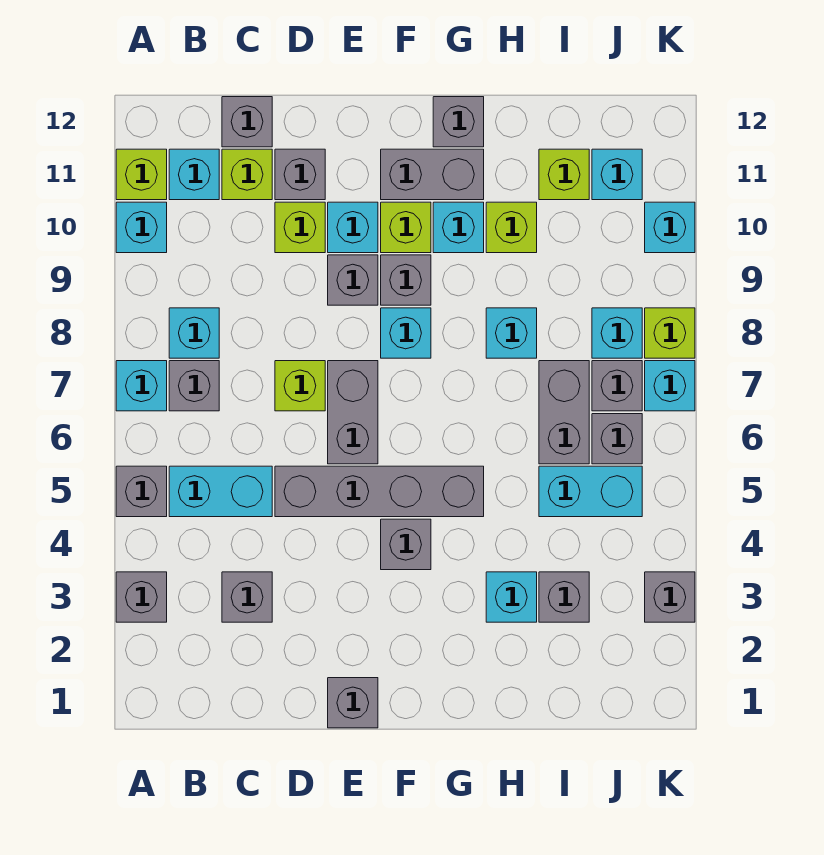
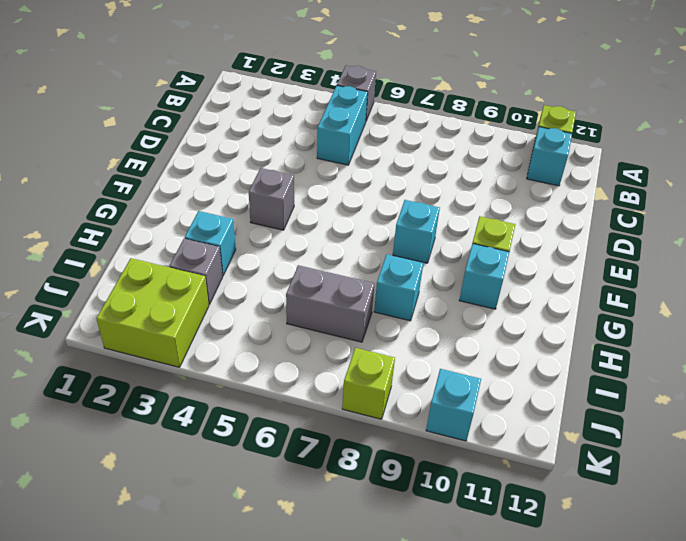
lime 2x2 brick [96,258,209,367] -> grey 1x1 brick [645,572,695,622]
none -> grey 1x1 brick [116,572,167,622]
none -> cyan 1x1 brick [116,361,167,411]
none -> cyan 1x1 brick [116,202,167,253]
none -> grey 1x1 brick [169,361,219,411]

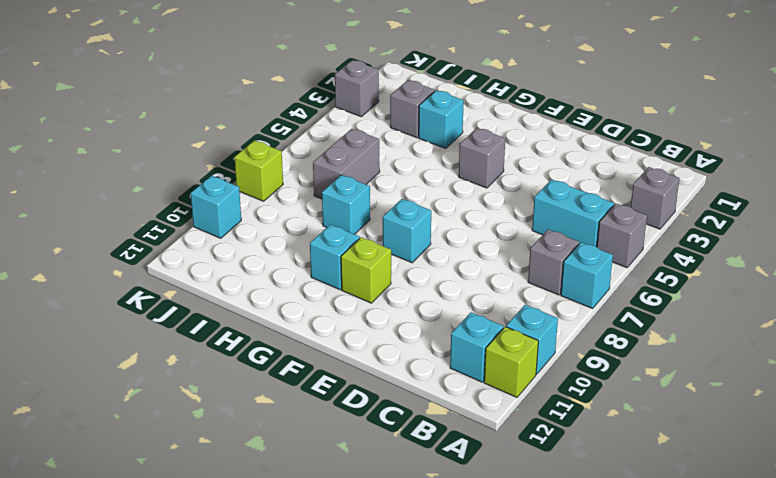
none -> cyan 1x1 brick [169,308,219,358]
none -> grey 1x1 brick [222,572,272,622]
none -> lime 1x1 brick [222,149,272,200]
none -> grey 1x1 brick [222,97,272,147]

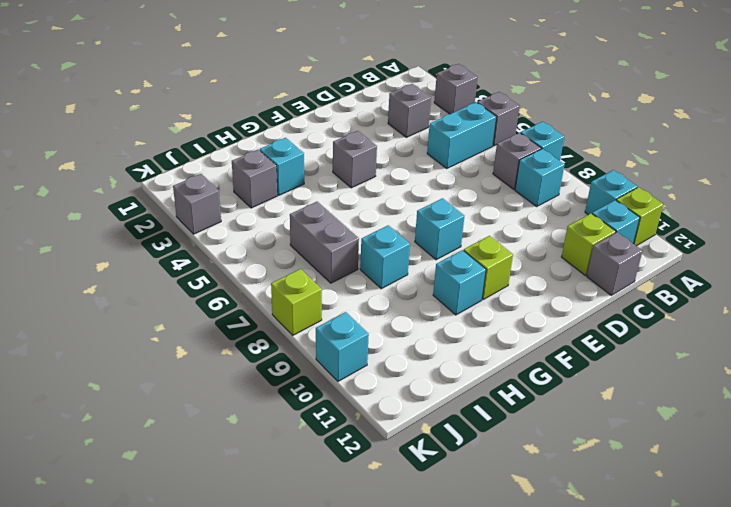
none -> grey 1x4 brick [275,466,484,517]
none -> lime 1x1 brick [275,361,325,411]
none -> lime 1x1 brick [275,202,325,253]
none -> grey 1x1 brick [275,149,325,200]

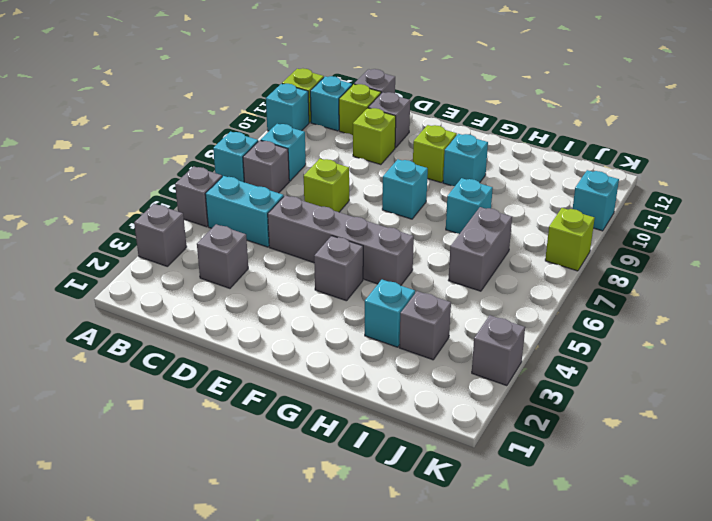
none -> grey 1x1 brick [328,678,378,728]
none -> grey 1x2 brick [328,361,378,464]
none -> grey 1x1 brick [328,255,378,305]
none -> cyan 1x1 brick [328,202,378,253]

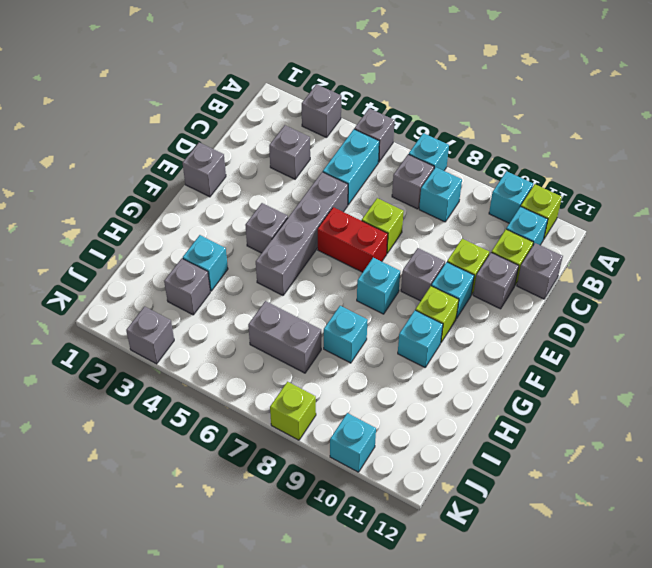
red 1x2 brick [318,207,388,272] -> grey 1x2 brick [328,361,378,464]
none -> grey 1x1 brick [381,255,431,305]
none -> grey 1x2 brick [381,149,484,200]
none -> grey 1x1 brick [433,97,484,147]
none -> lime 1x1 brick [486,202,537,253]

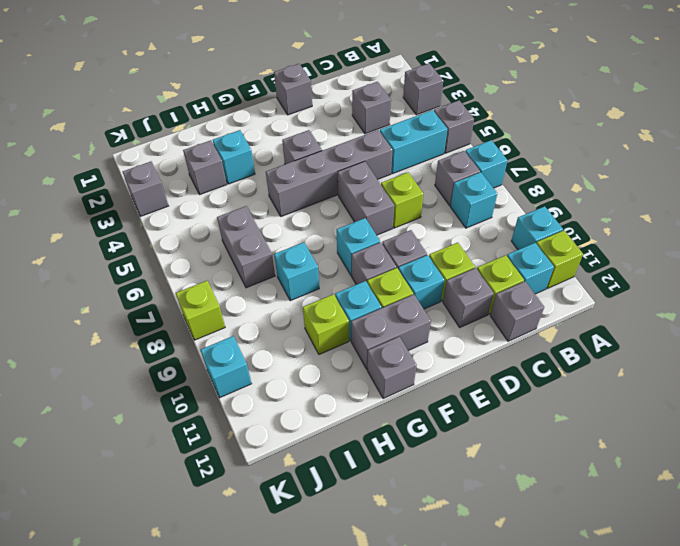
none -> cyan 1x2 brick [539,466,642,517]
none -> lime 1x1 brick [539,149,589,200]
none -> grey 1x1 brick [592,414,642,464]
none -> grey 1x1 brick [592,361,642,411]

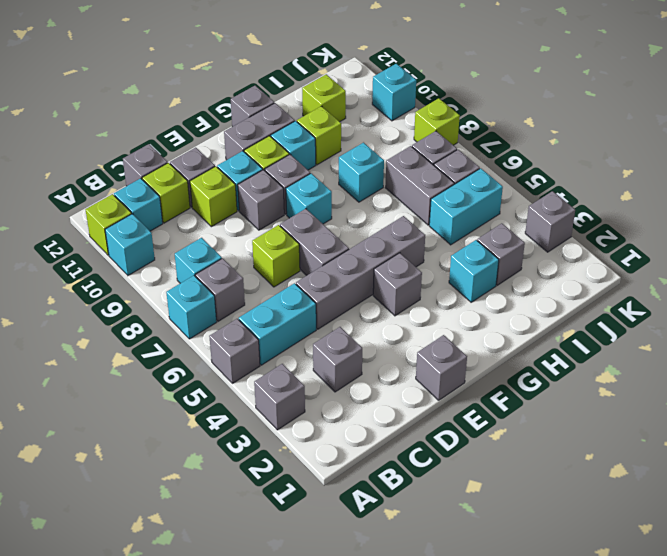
none -> cyan 1x1 brick [592,308,642,358]
none -> cyan 1x1 brick [592,149,642,200]
none -> cyan 1x1 brick [645,361,695,411]

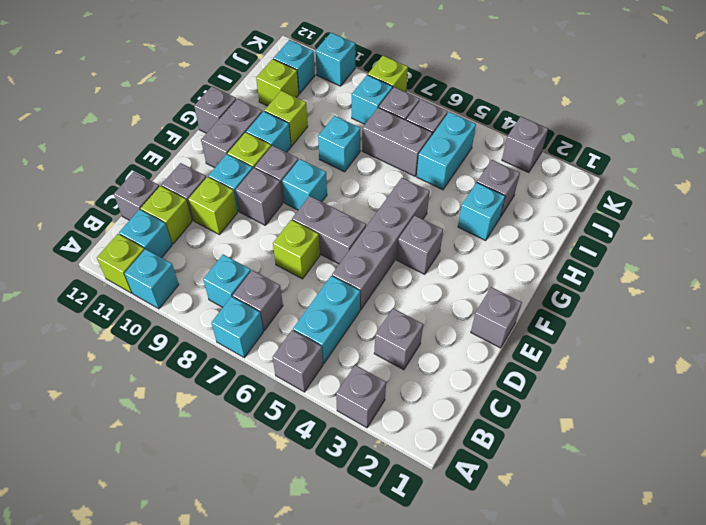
none -> cyan 1x1 brick [645,361,695,411]

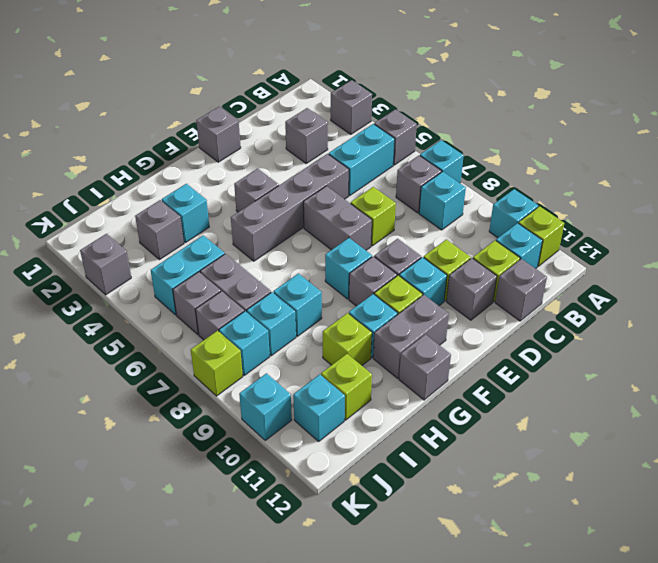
cyan 1x1 brick [247,292,296,356] -> cyan 1x1 brick moved to [645,361,695,411]

